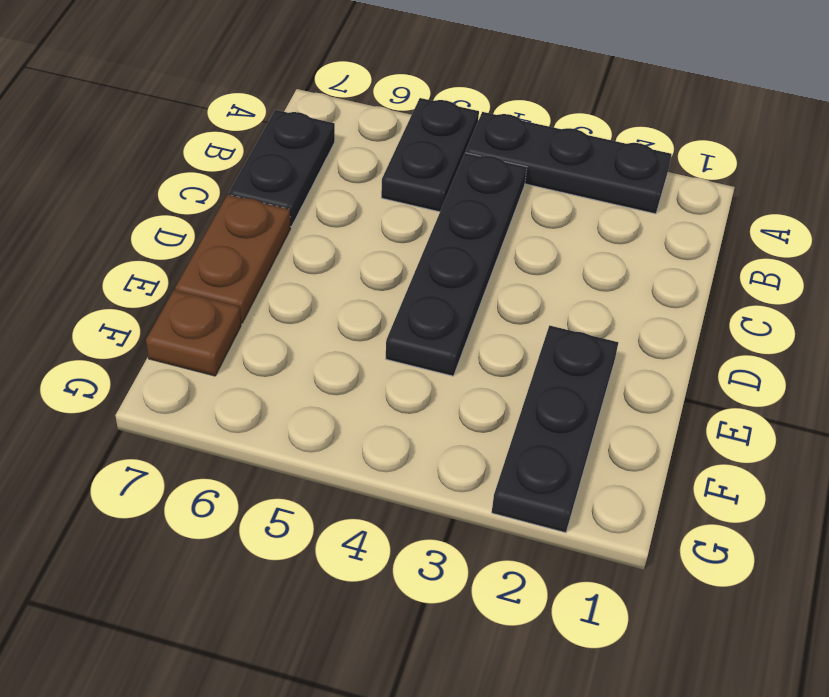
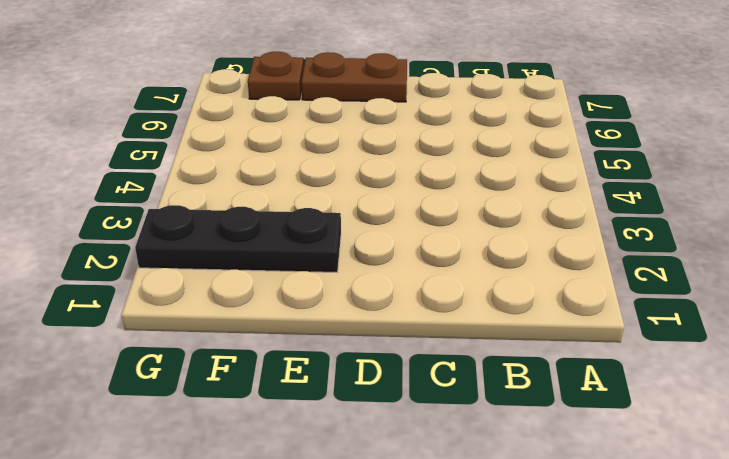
none -> black 1x3 plate [466,112,672,214]
none -> black 1x2 plate [381,98,479,212]

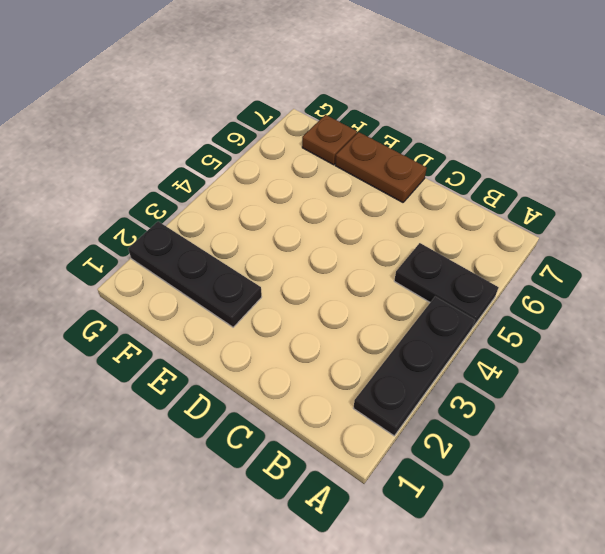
none -> black 1x4 plate [386,153,527,376]
none -> black 1x2 plate [229,110,335,227]

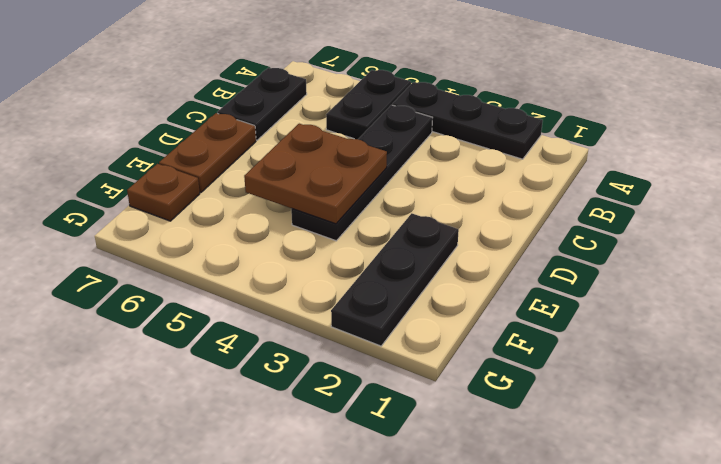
brown 2x2 plate [244,124,387,224] -> none

